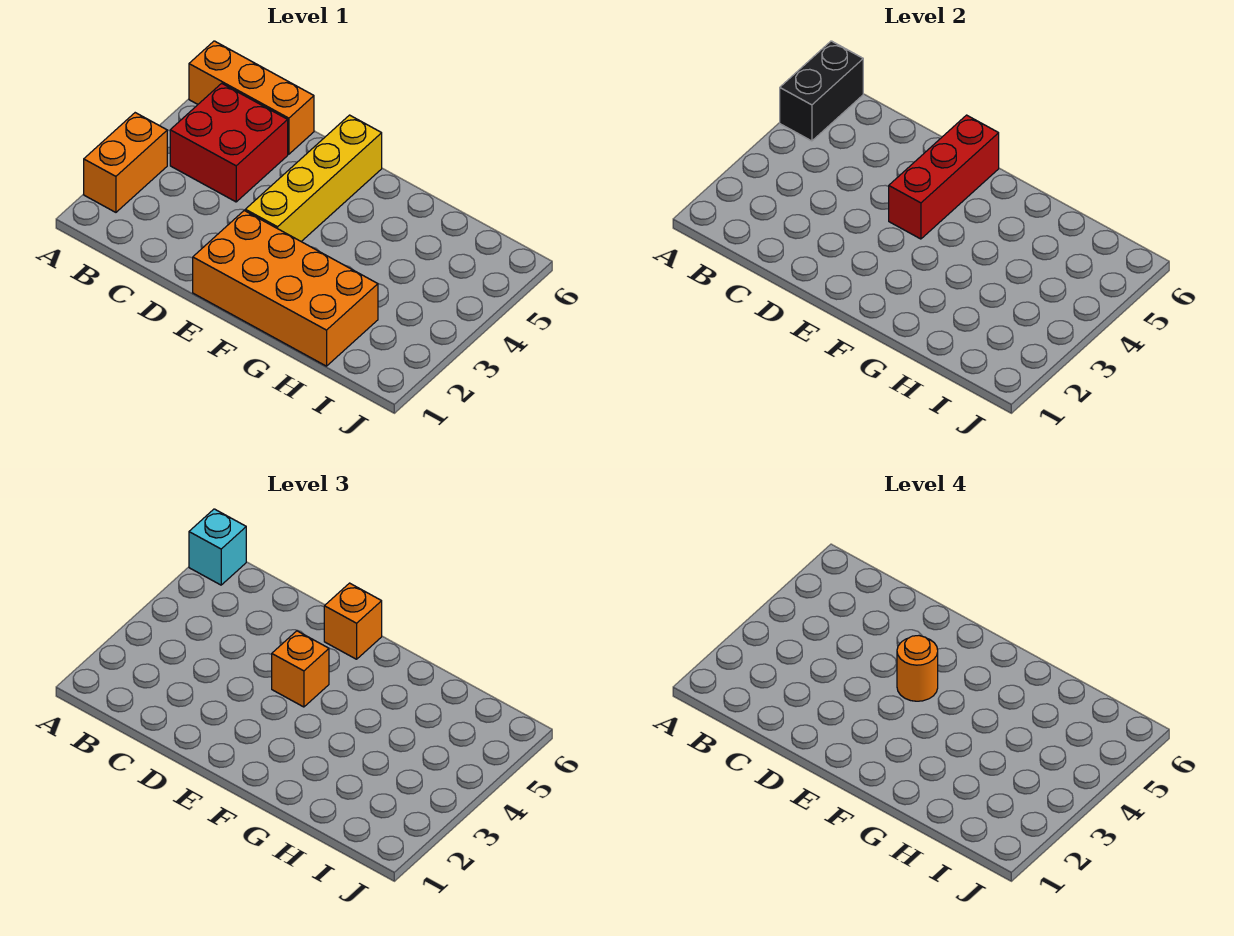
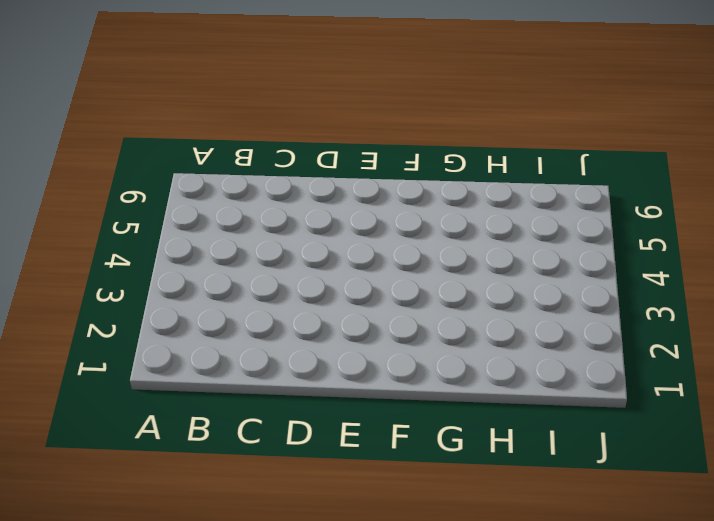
none -> orange 1x2 brick [84,113,167,212]
none -> orange 1x3 brick [189,41,314,154]

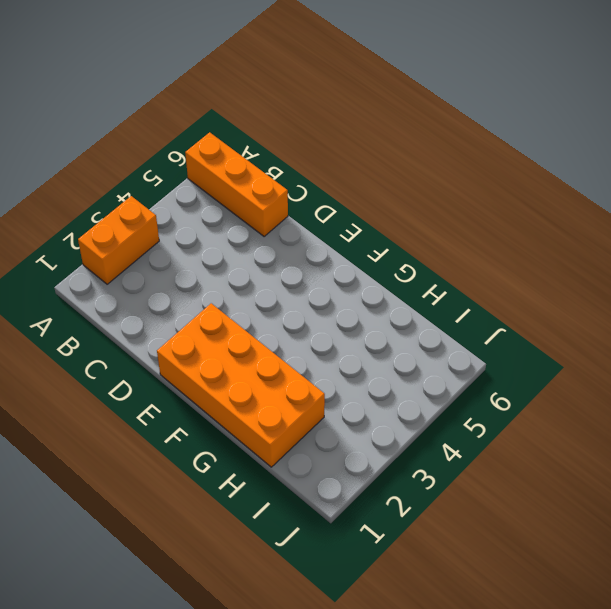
none -> red 2x2 brick [170,83,288,202]
none -> yellow 1x4 brick [245,115,382,241]

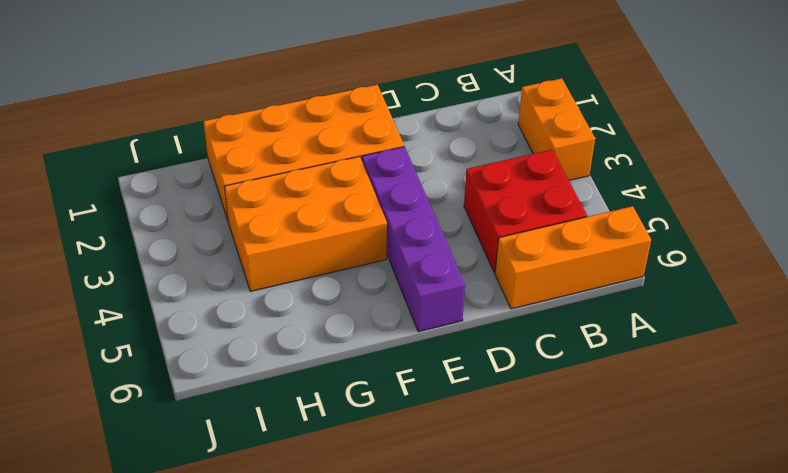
purple 1x4 brick [362,147,465,332] -> yellow 1x4 brick [245,115,382,241]
orange 2x3 brick [224,156,387,291] -> none
none -> black 1x2 brick [780,41,863,141]
none -> red 1x3 brick [889,115,999,239]

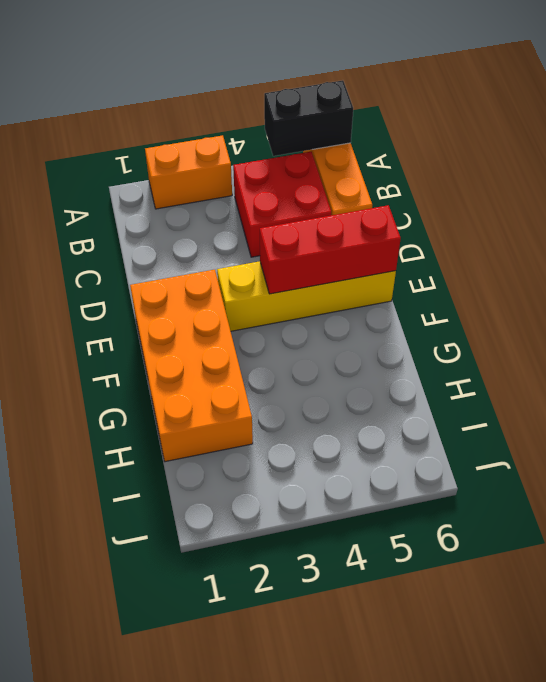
none -> cyan 1x1 brick [189,509,246,585]
none -> orange 1x1 brick [272,631,329,707]

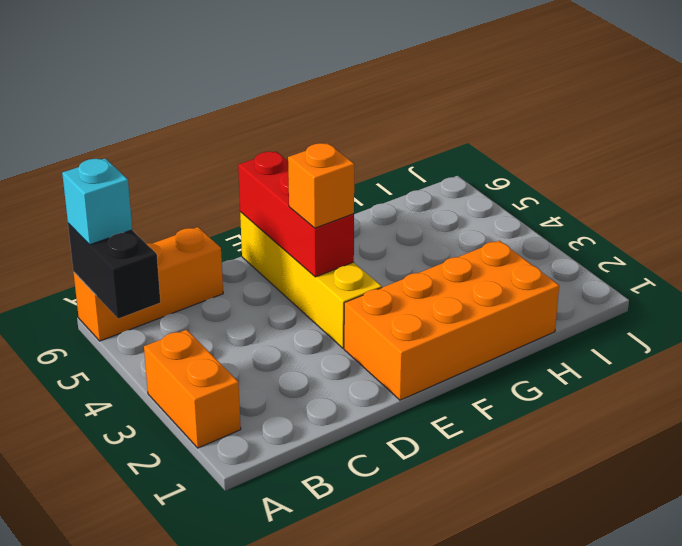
none -> red 2x2 brick [170,83,288,202]
none -> orange 1x1 brick [324,583,382,659]

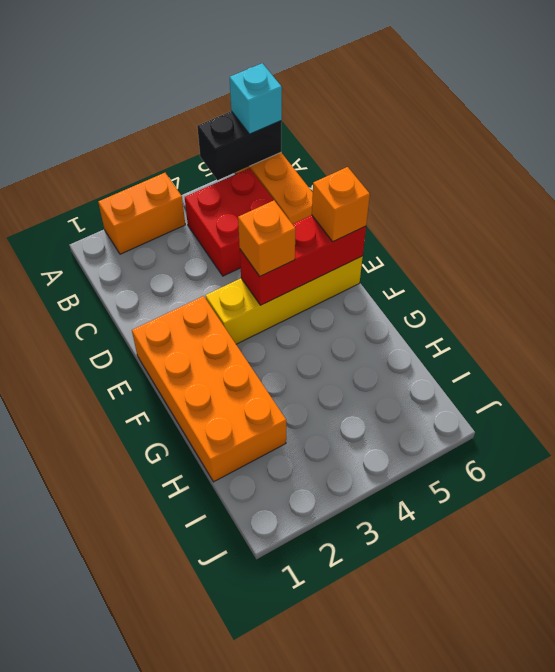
none -> orange 1x1 round brick [897,636,938,701]

